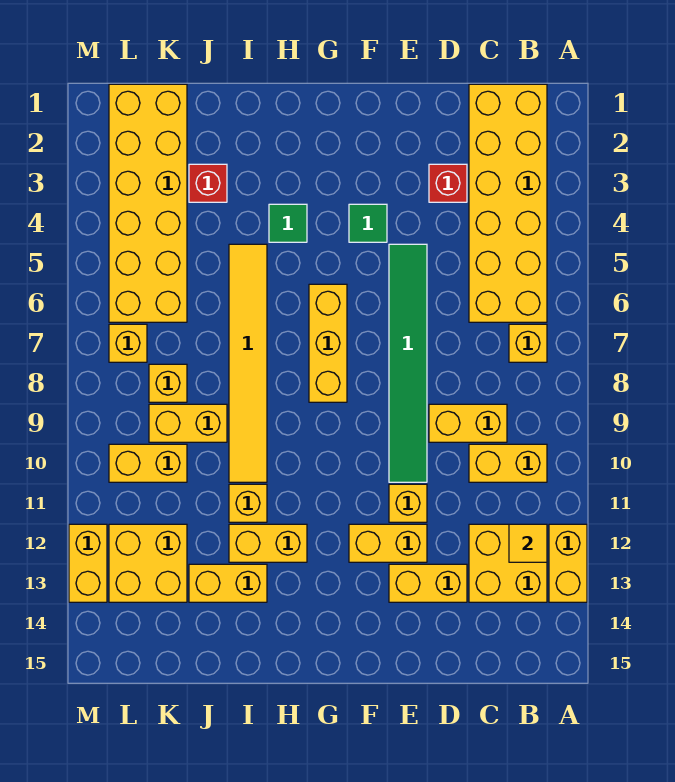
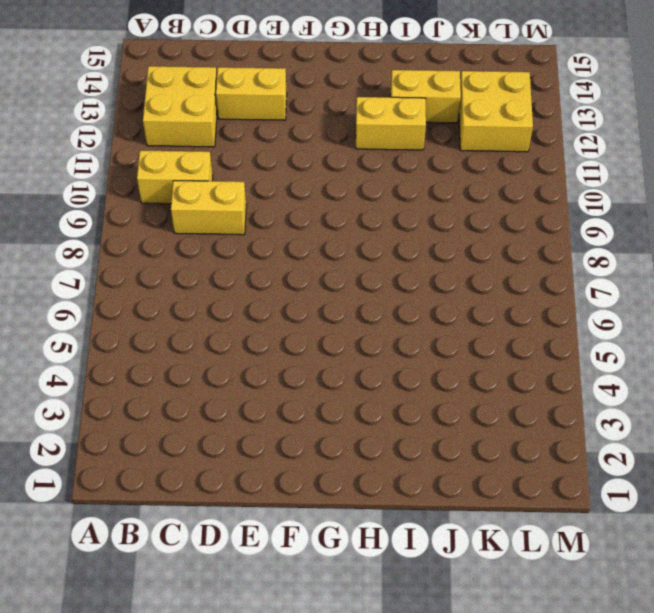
none -> yellow 1x2 brick [549,524,587,602]
none -> yellow 2x6 brick [469,84,547,322]
none -> yellow 1x1 brick [509,324,547,362]

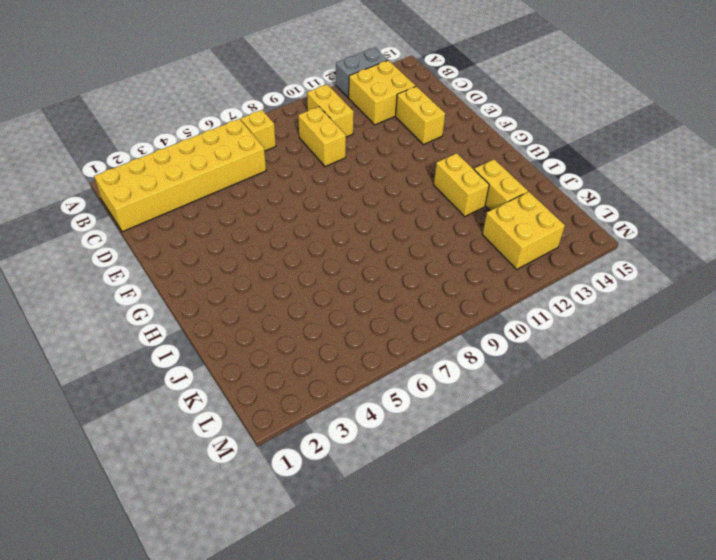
grey 1x2 brick [336,48,388,98] -> yellow 1x2 brick [549,524,587,602]
none -> red 1x1 brick [429,164,467,202]
none -> green 1x6 tile [389,244,427,482]
none -> yellow 1x1 brick [389,484,427,522]

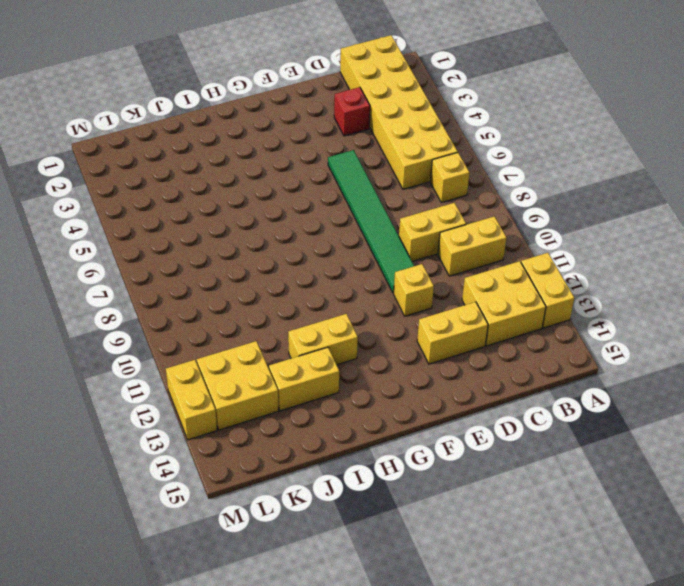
none -> yellow 1x2 brick [349,524,427,562]
none -> green 1x1 tile [349,204,387,242]
none -> yellow 1x3 brick [309,284,347,402]

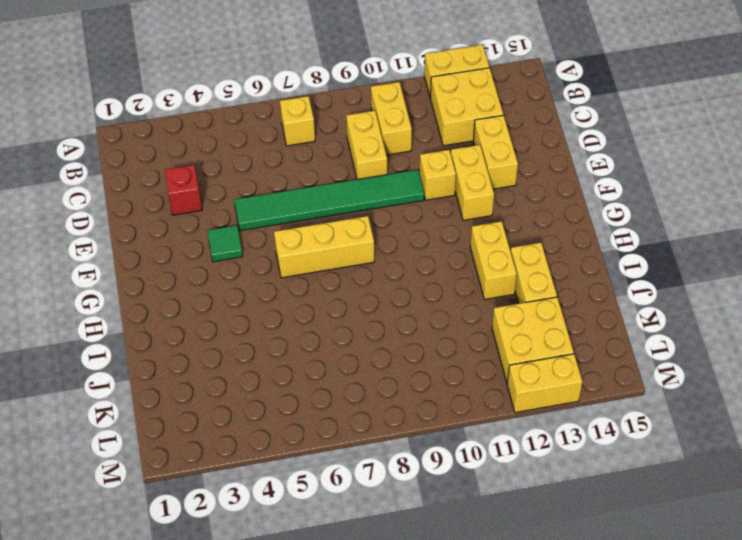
none -> yellow 2x6 brick [469,84,547,322]
none -> green 1x1 tile [269,204,307,242]
none -> yellow 1x6 tile [229,244,267,482]

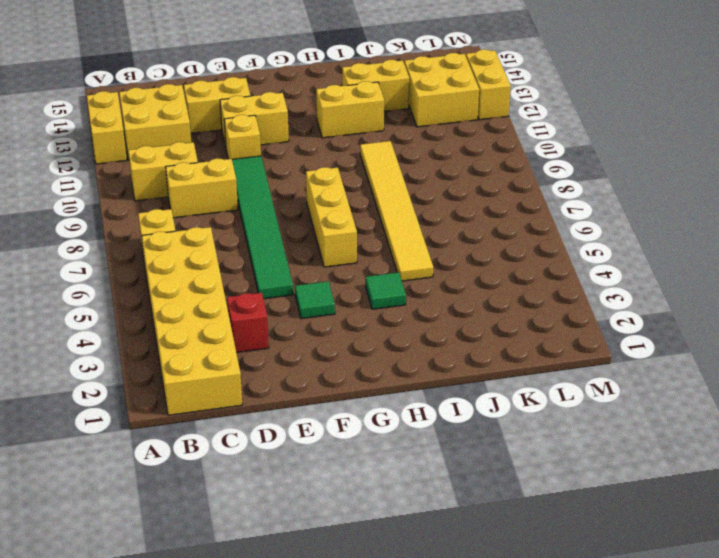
none -> yellow 1x1 brick [229,484,267,522]
none -> red 1x1 brick [189,164,227,202]
none -> yellow 1x2 brick [149,404,227,442]

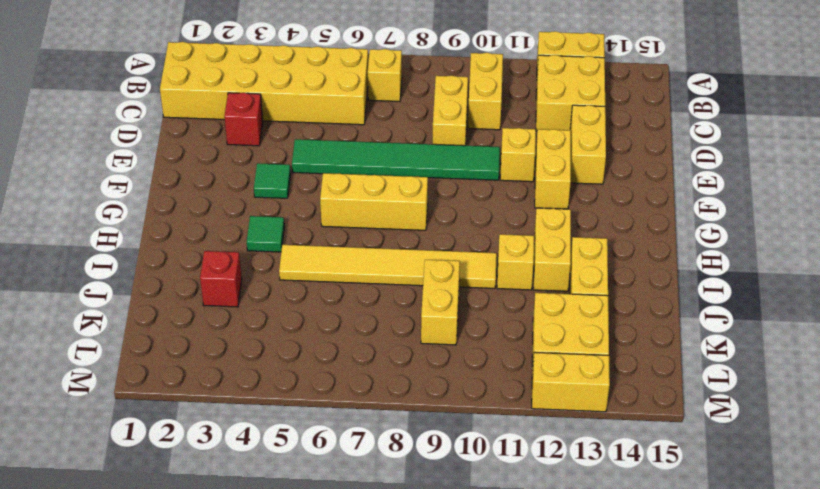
none -> yellow 2x6 brick [109,84,187,322]
none -> yellow 1x1 brick [149,364,187,402]
none -> yellow 1x2 brick [109,444,187,482]

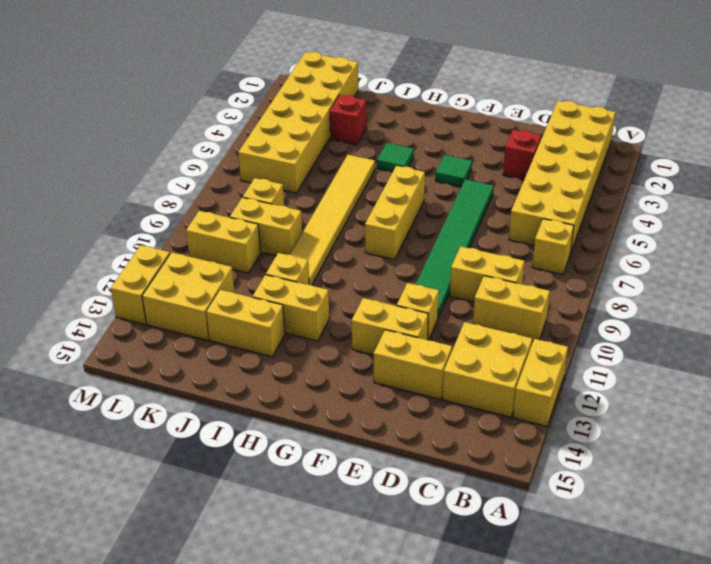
none -> yellow 1x1 brick [109,324,147,362]
none -> yellow 1x1 tile [509,524,547,562]

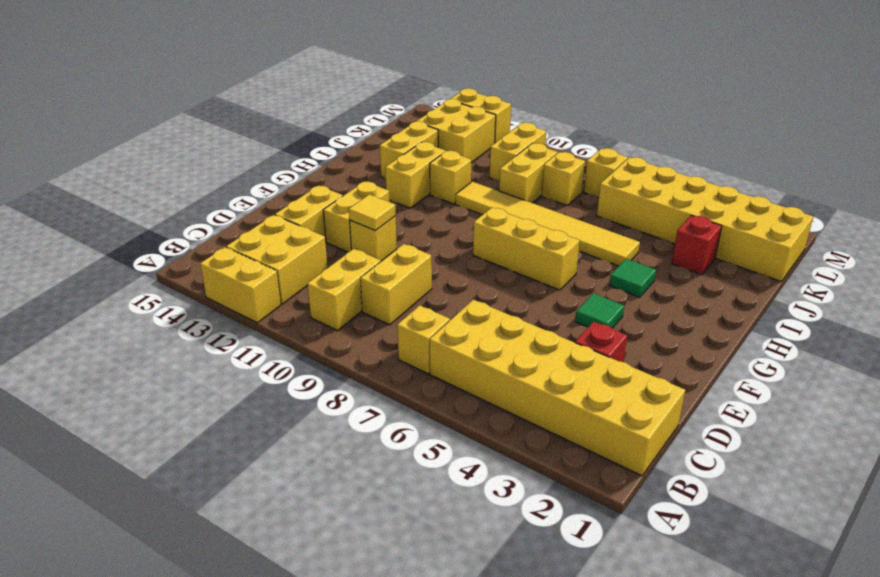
yellow 1x1 tile [349,194,396,231] -> yellow 1x1 tile moved to [509,524,547,562]
none -> green 1x6 tile [389,244,427,482]

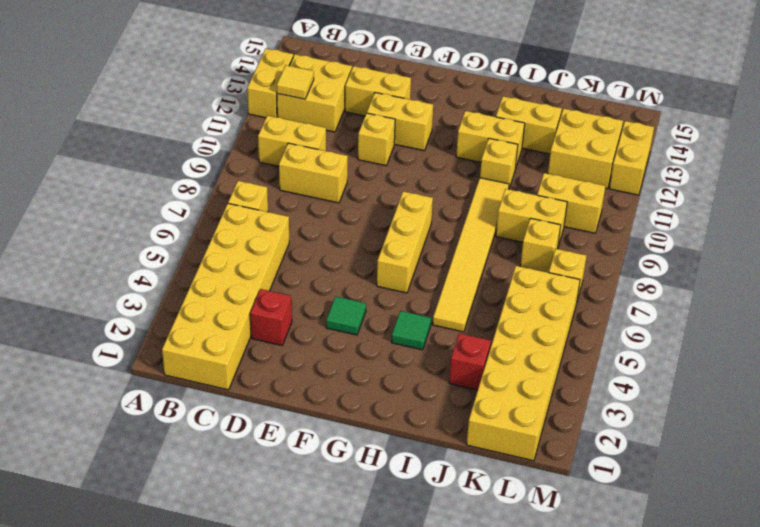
none -> green 1x6 tile [389,244,427,482]

